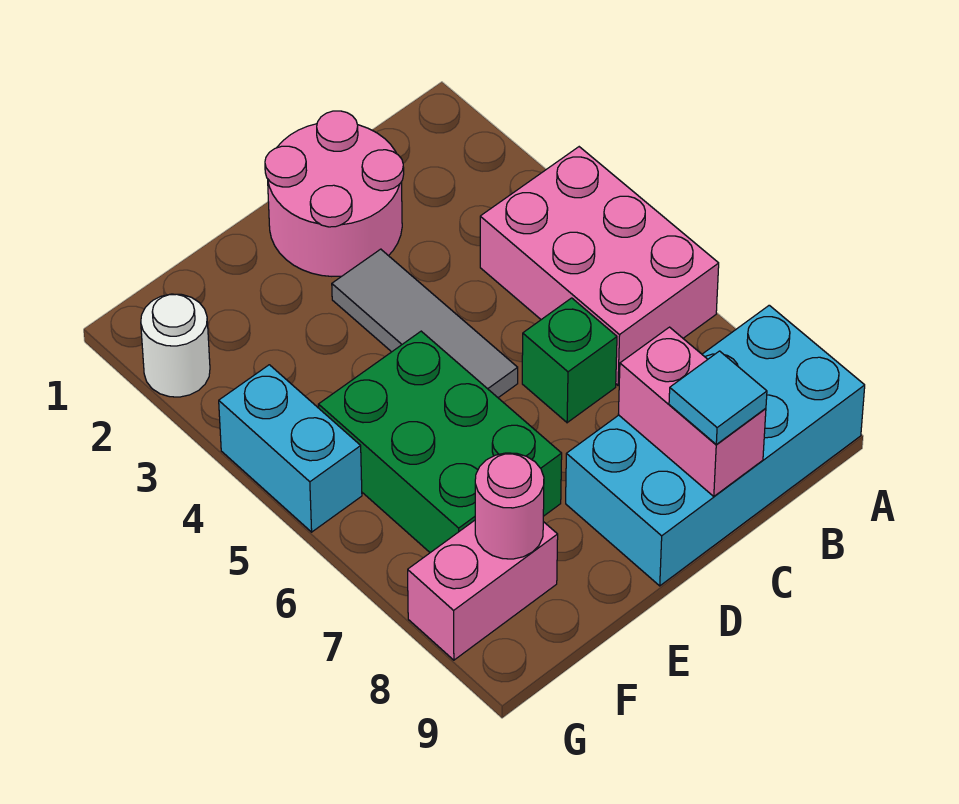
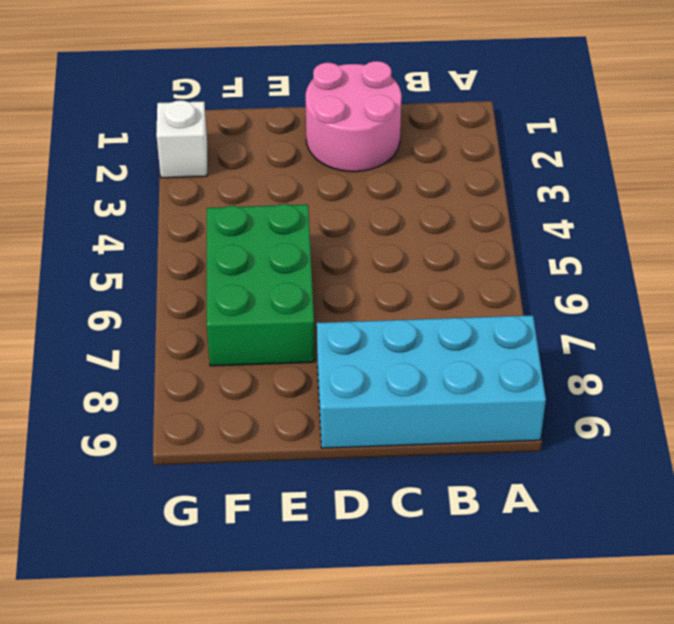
white 1x1 brick [156,100,207,178] -> white 1x1 round brick [141,294,210,397]
none -> pink 2x3 brick [480,147,719,385]
none -> green 1x1 brick [522,298,617,423]
none -> grey 1x3 tile [332,249,518,398]

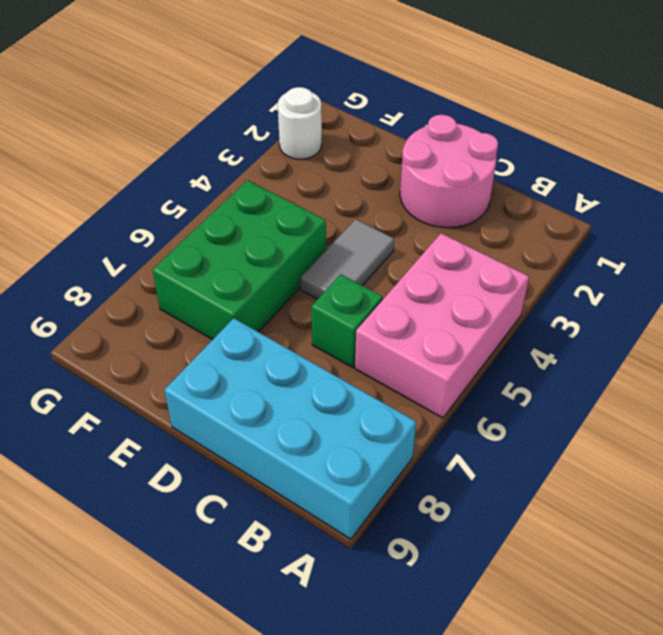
grey 1x2 tile [300,219,394,299] -> grey 1x3 tile [332,249,518,398]
none -> pink 1x2 brick [408,520,558,660]
none -> cyan 1x2 brick [219,365,362,532]
none -> pink 1x2 brick [618,327,766,496]

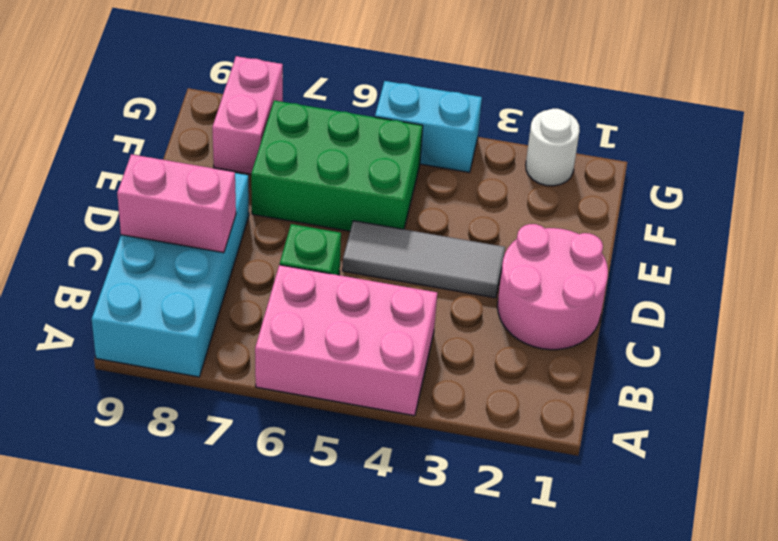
none -> pink 1x1 round brick [475,453,544,559]
none -> cyan 1x1 tile [669,351,767,444]

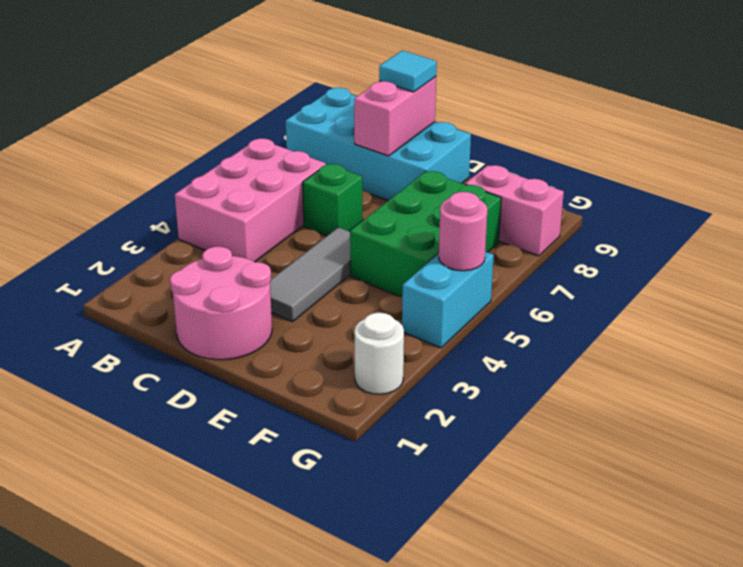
pink 1x1 round brick [439,192,488,271] -> pink 1x1 round brick moved to [475,453,544,559]

